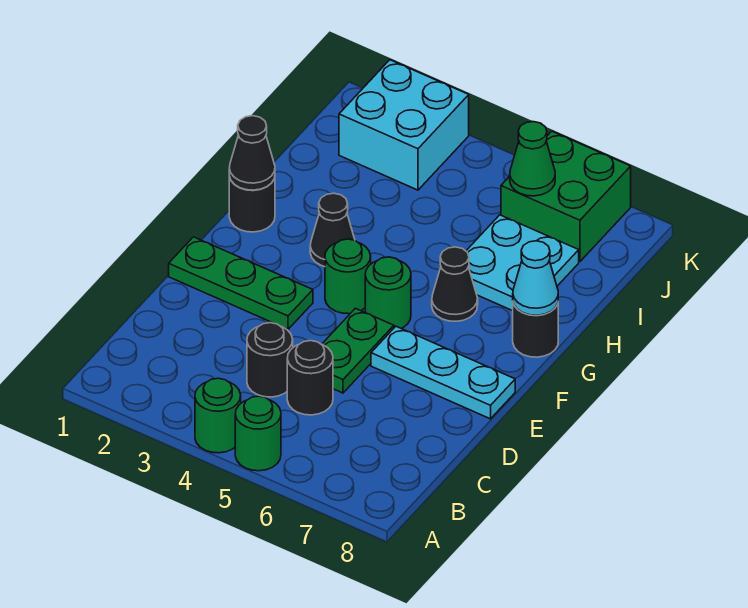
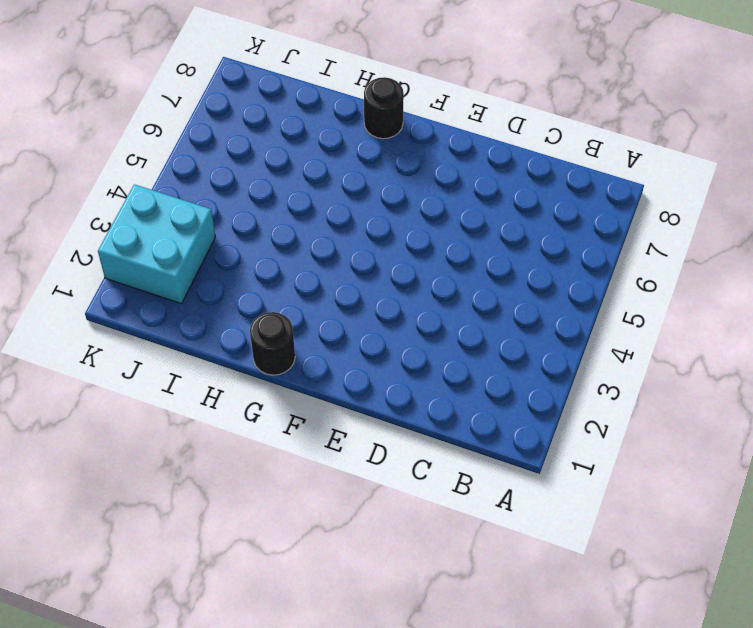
none -> green 1x1 round brick [195,378,241,453]
none -> green 1x1 round brick [235,396,281,471]
none -> black 1x1 round brick [247,323,293,397]

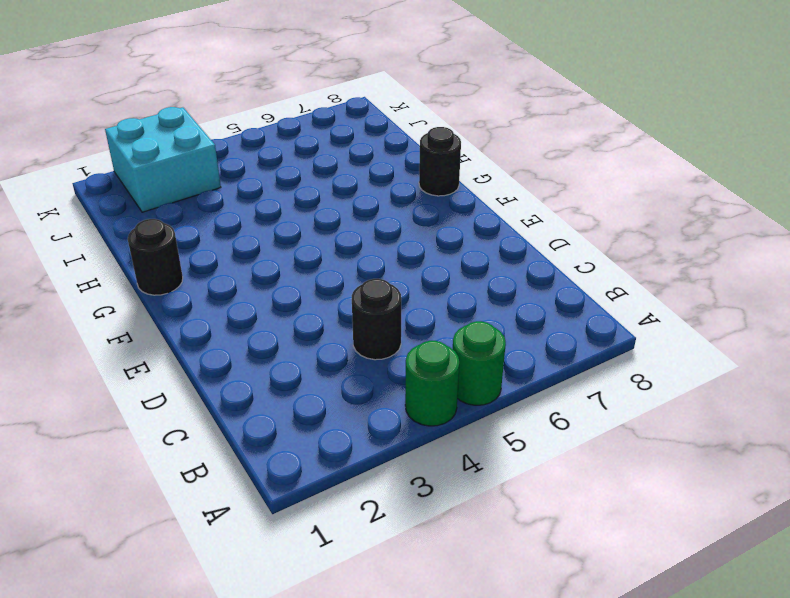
none -> black 1x1 round brick [287,341,333,415]
none -> green 1x2 plate [322,308,394,393]
none -> green 1x3 plate [169,237,313,329]

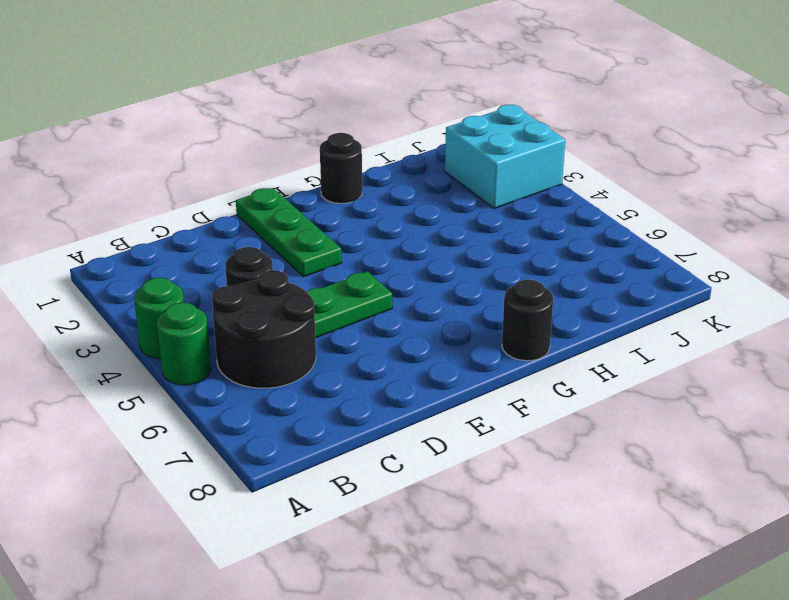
black 2x2 round brick [212,270,316,388] -> black 1x1 round brick [287,341,333,415]
none -> cyan 1x3 plate [371,326,515,419]
none -> green 1x1 round brick [325,239,371,314]
none -> green 1x1 round brick [365,257,411,329]

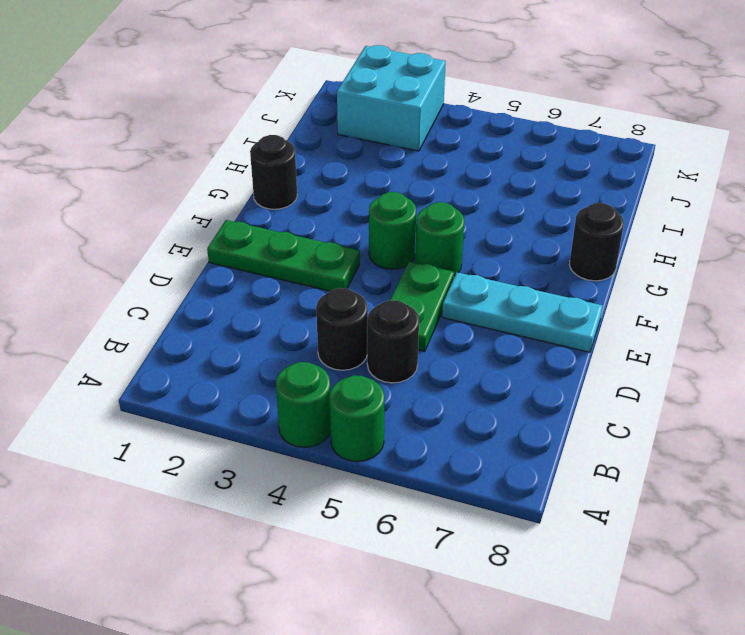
none -> black 1x1 cone [310,193,355,267]
none -> black 1x1 cone [432,247,478,321]
none -> cyan 2x2 plate [466,215,579,311]

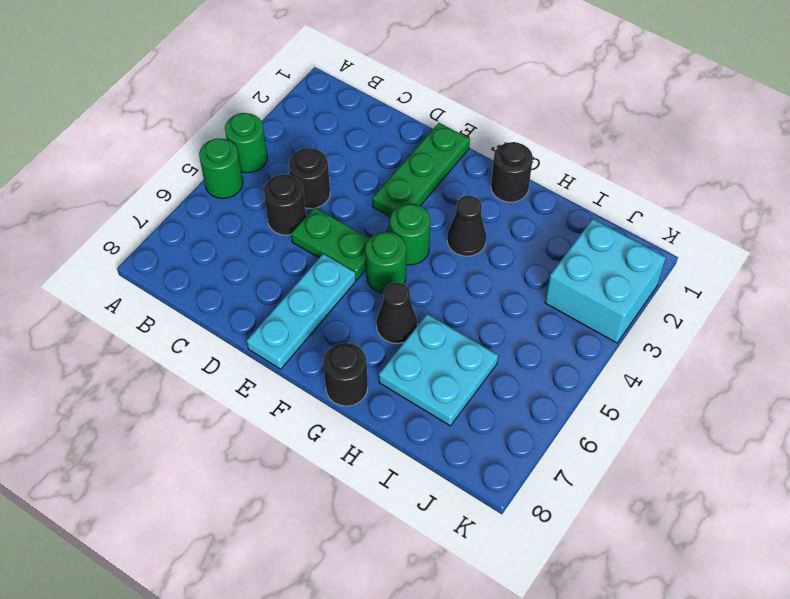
none -> green 2x2 brick [501,131,631,262]
none -> black 1x1 cone [229,116,275,190]
none -> cyan 1x1 cone [513,241,558,315]

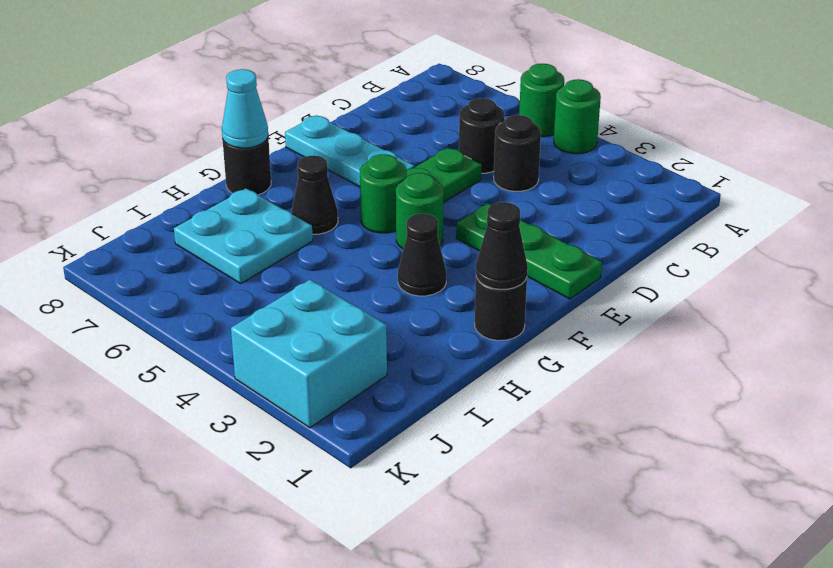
none -> green 2x2 brick [501,131,631,262]
none -> green 1x1 cone [510,122,555,196]

